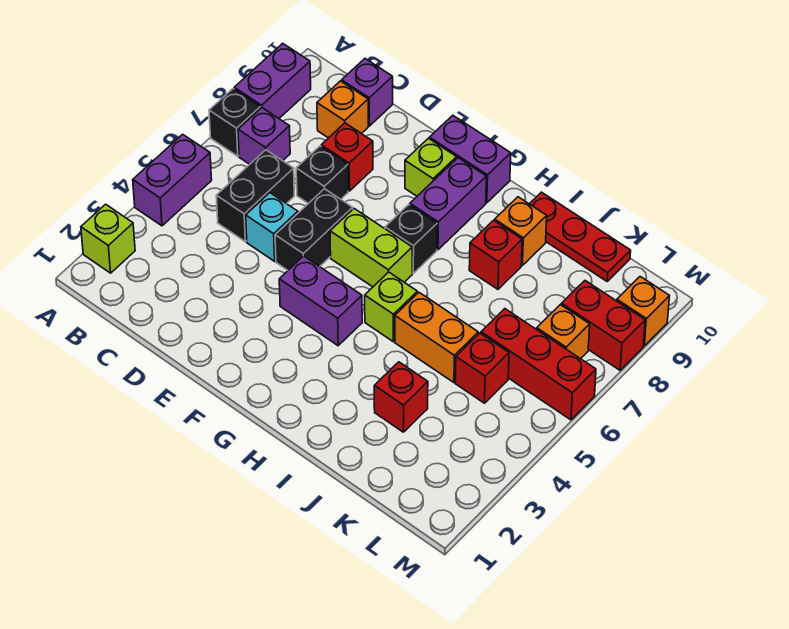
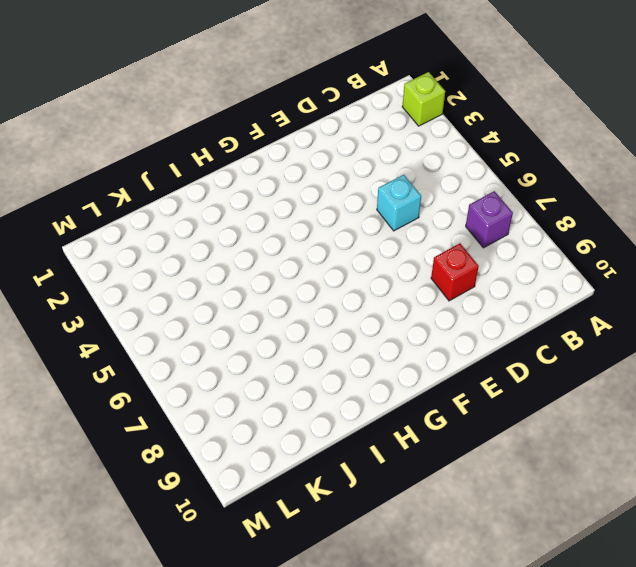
none -> purple 1x2 brick [133,134,212,226]
none -> black 1x1 brick [209,89,261,156]
none -> purple 1x2 brick [234,43,311,118]

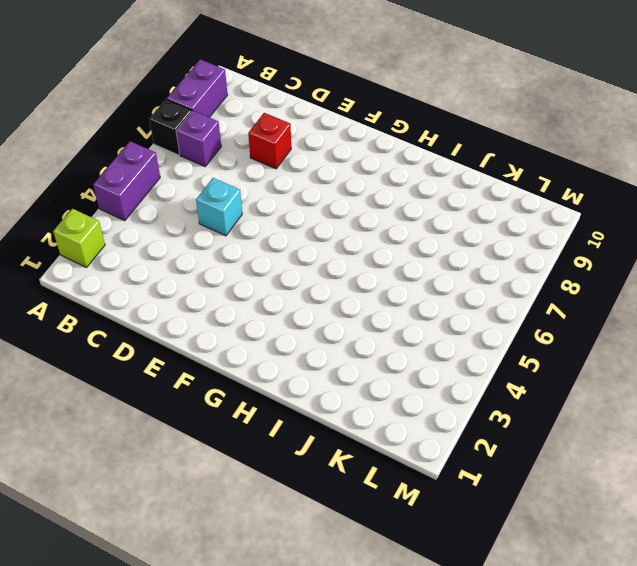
none -> black 1x2 brick [216,150,294,242]
none -> orange 1x1 brick [317,81,368,138]
none -> purple 1x1 brick [342,59,393,126]

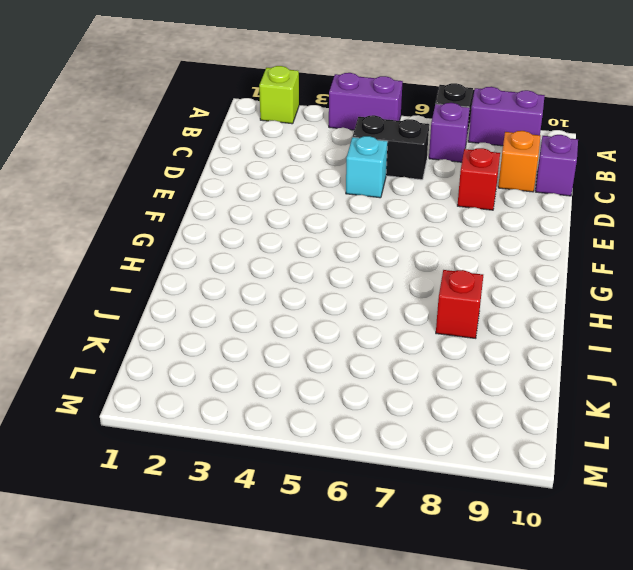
none -> black 1x1 brick [296,146,348,204]
none -> black 1x2 brick [275,189,353,270]
none -> purple 1x2 brick [279,256,362,346]

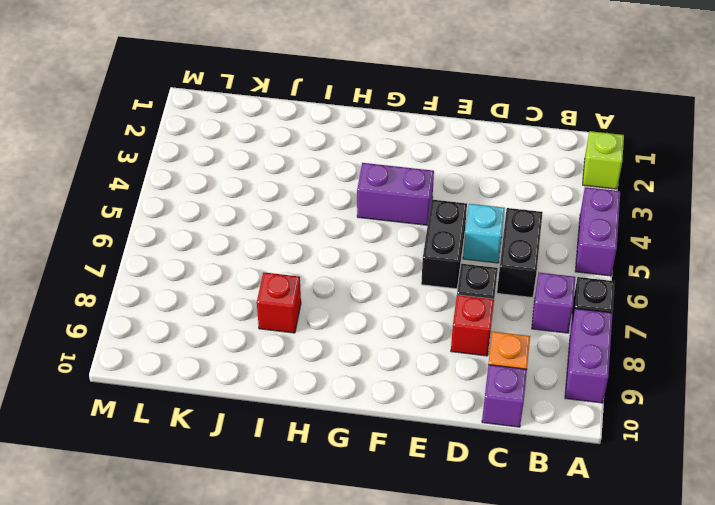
none -> lime 1x2 brick [330,209,412,287]
none -> lime 1x1 brick [405,138,457,196]
none -> purple 1x2 brick [430,115,511,203]

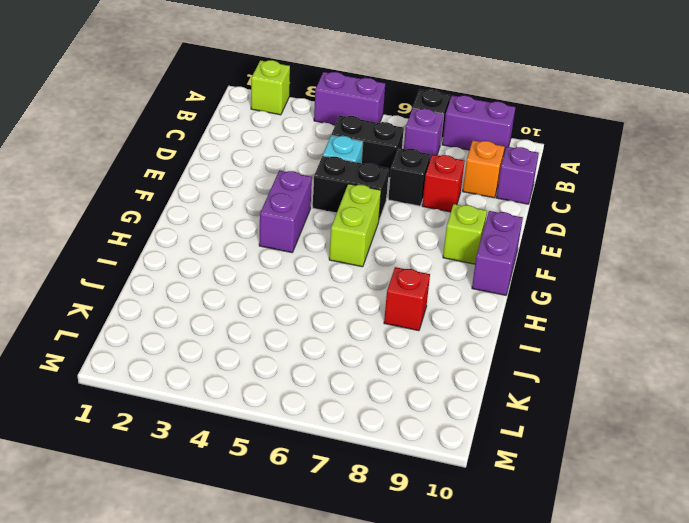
none -> black 1x1 brick [385,205,437,273]
none -> purple 1x2 brick [410,158,486,250]
none -> lime 1x1 brick [365,272,417,342]

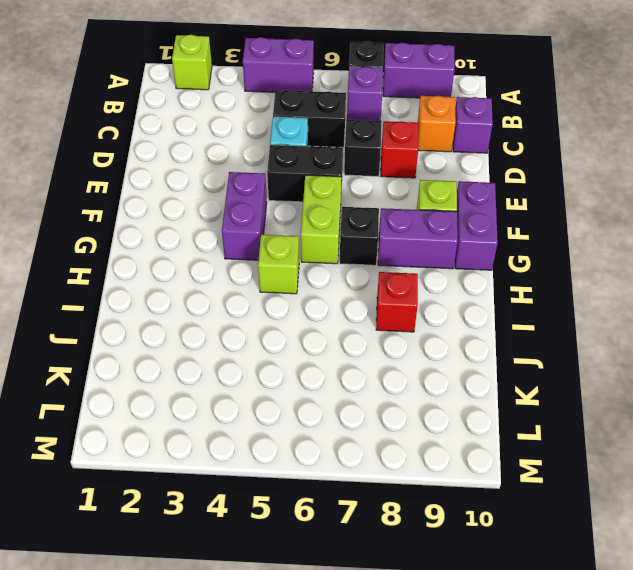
none -> orange 1x2 brick [395,293,478,383]
none -> orange 1x1 brick [495,197,547,265]
none -> red 1x3 plate [530,192,631,281]

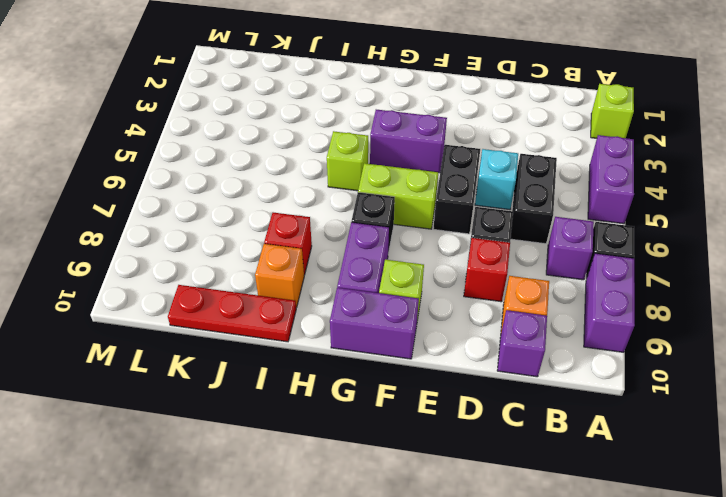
none -> orange 1x2 brick [395,293,478,383]
none -> red 1x1 brick [374,362,428,432]
none -> red 1x1 brick [455,333,509,403]

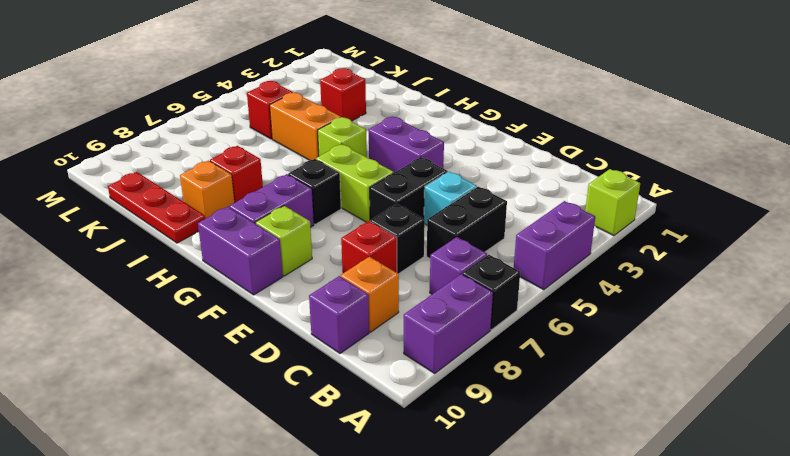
none -> red 1x3 brick [481,309,596,420]
none -> orange 1x1 brick [537,305,590,359]
none -> red 1x2 brick [561,281,645,370]

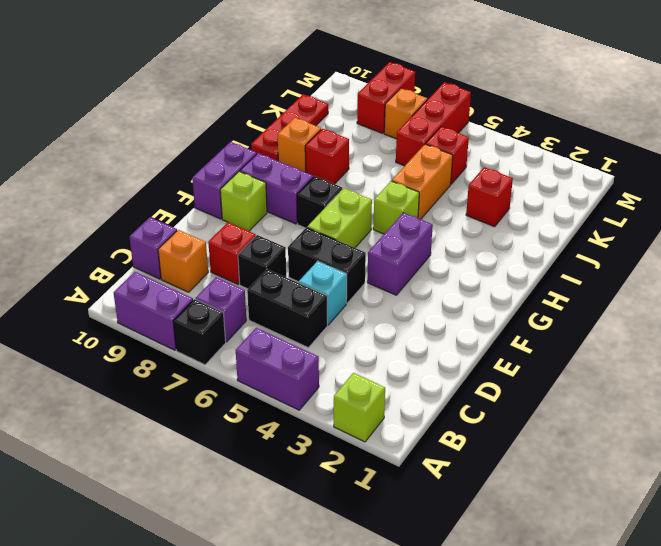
none -> orange 1x1 brick [617,277,669,346]

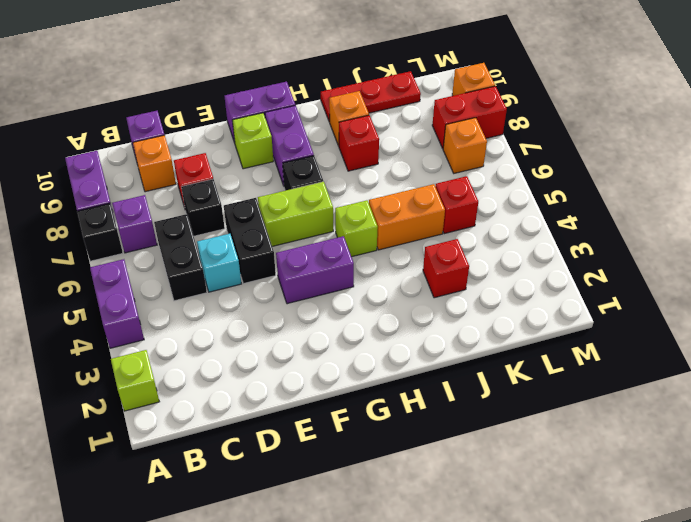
none -> red 1x3 brick [481,309,596,420]

